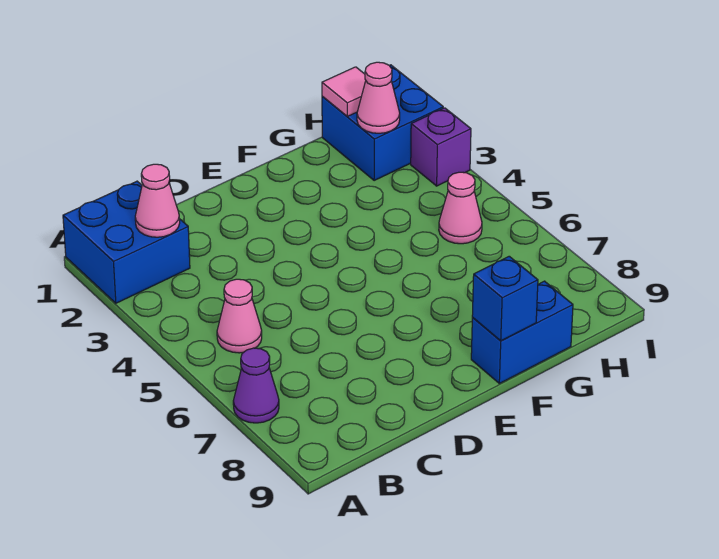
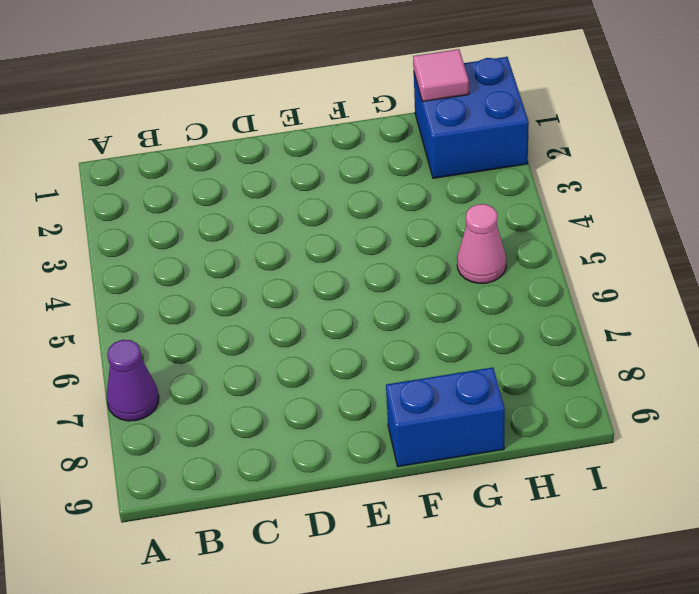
none -> blue 2x2 brick [63,181,190,303]
none -> pink 1x1 cone [217,279,262,353]

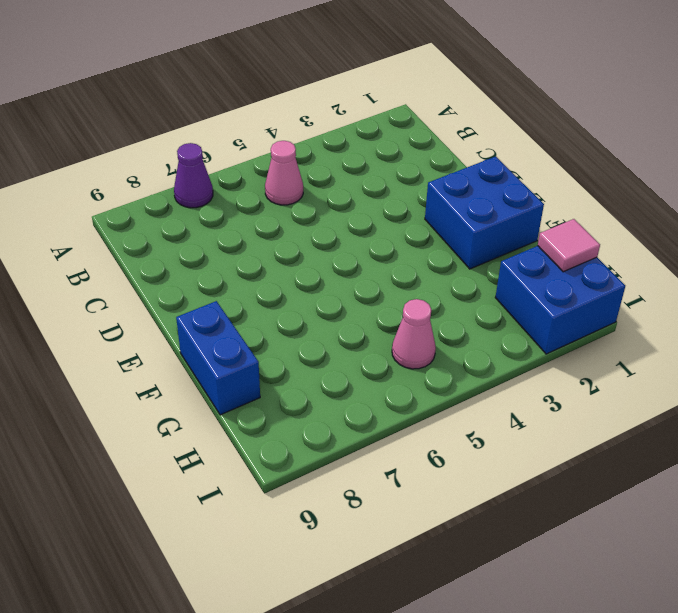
blue 2x2 brick [425,157,544,269] -> blue 2x2 brick moved to [63,181,190,303]
none -> purple 1x1 brick [411,108,471,186]
none -> pink 1x1 cone [135,164,180,237]

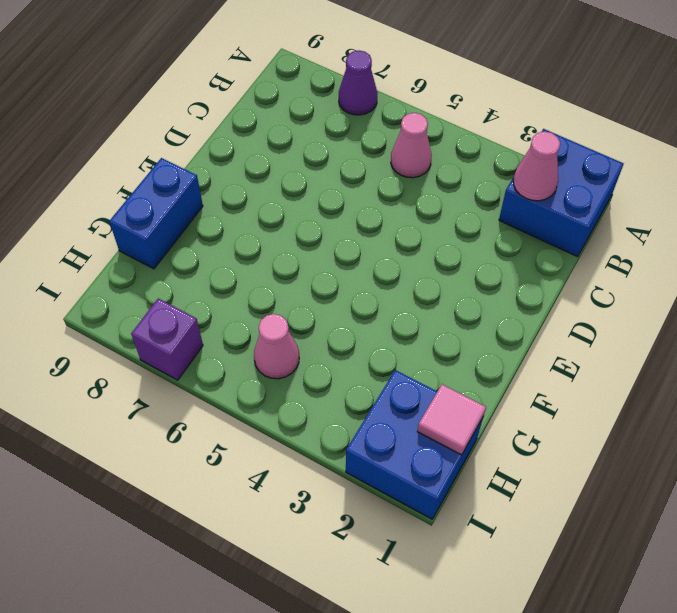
purple 1x1 brick [131,298,203,380] -> purple 1x1 brick moved to [411,108,471,186]
none -> blue 1x1 brick [472,256,538,341]
none -> pink 1x1 cone [357,62,400,133]

